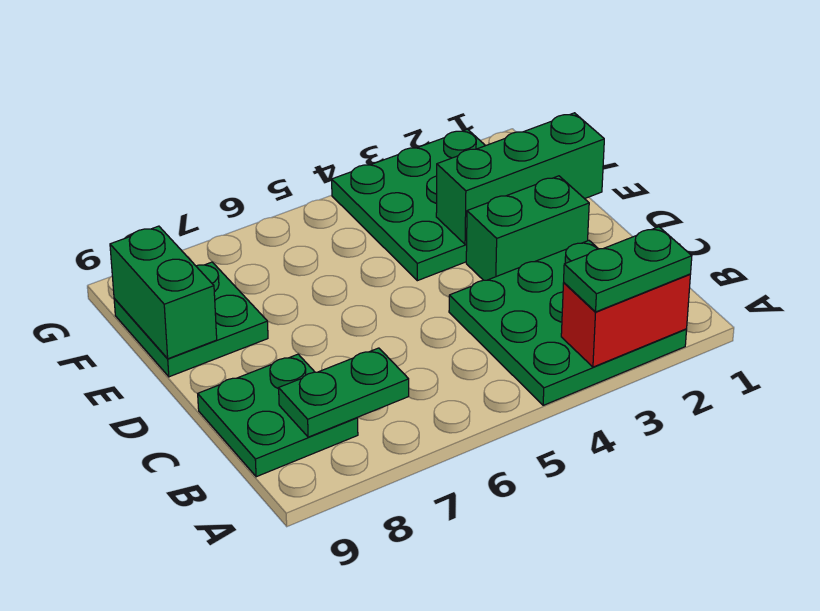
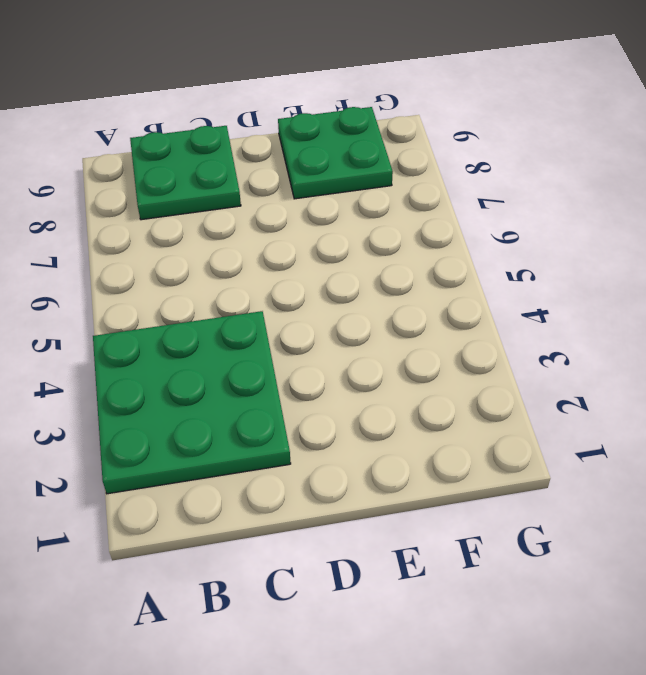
none -> green 1x2 brick [466,176,589,280]
none -> green 3x3 plate [332,129,485,281]

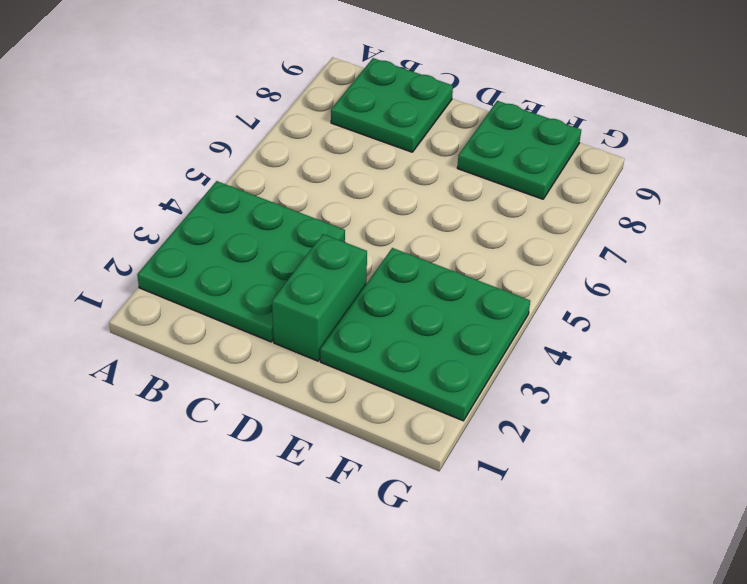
none -> red 1x2 brick [561,274,690,367]
none -> green 1x2 plate [279,348,409,437]

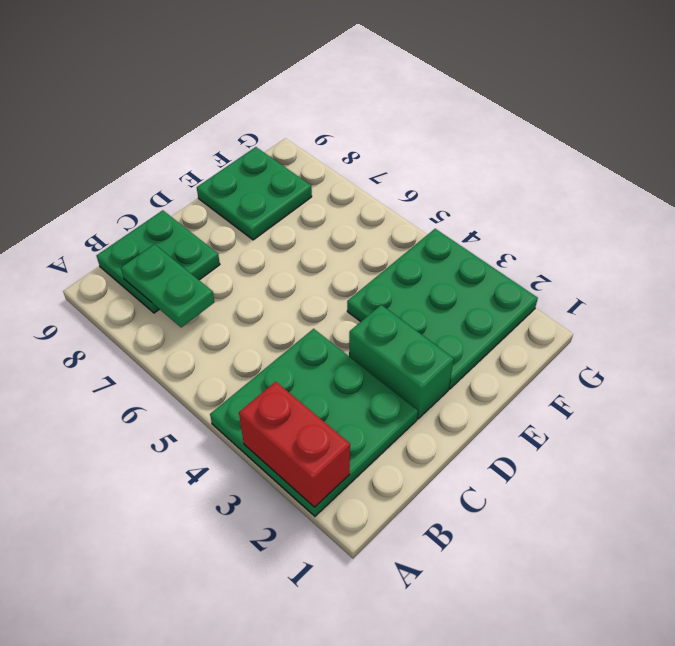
none -> green 1x3 brick [436,113,604,244]
none -> green 1x2 brick [110,226,217,359]

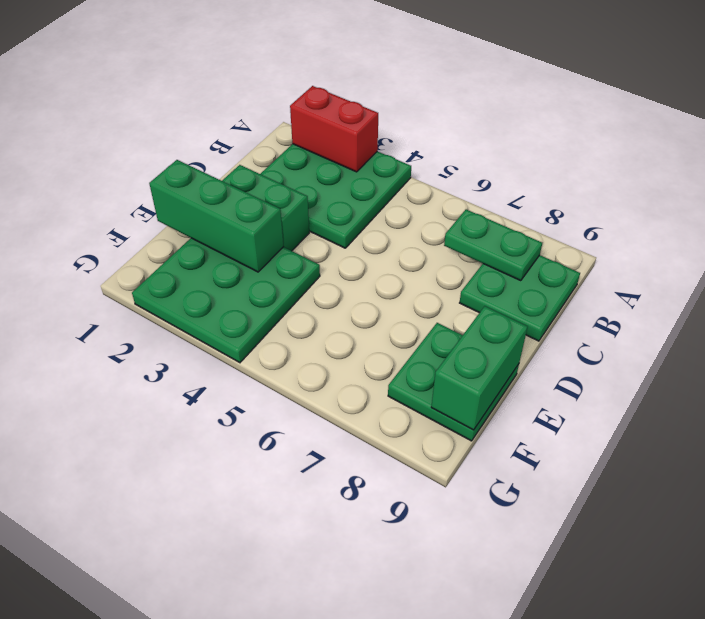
none -> green 1x2 plate [564,227,692,312]

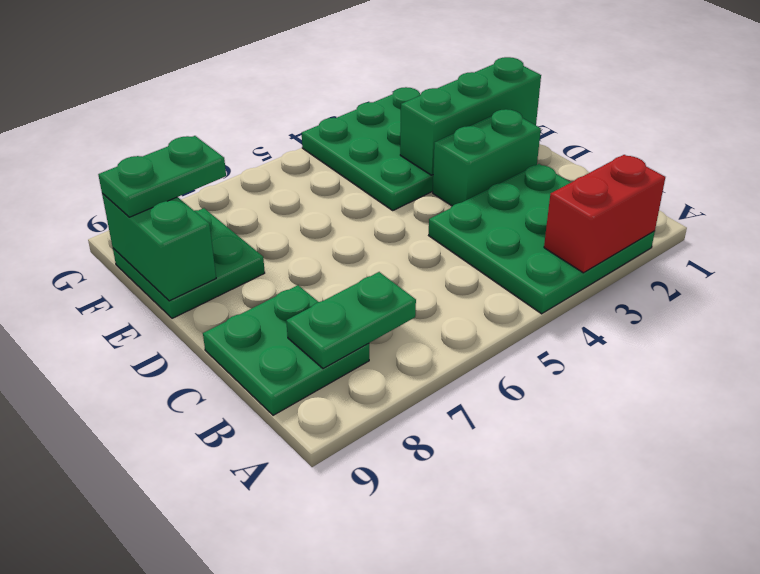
green 1x2 plate [98,136,226,217] -> green 1x2 plate moved to [564,227,692,312]

